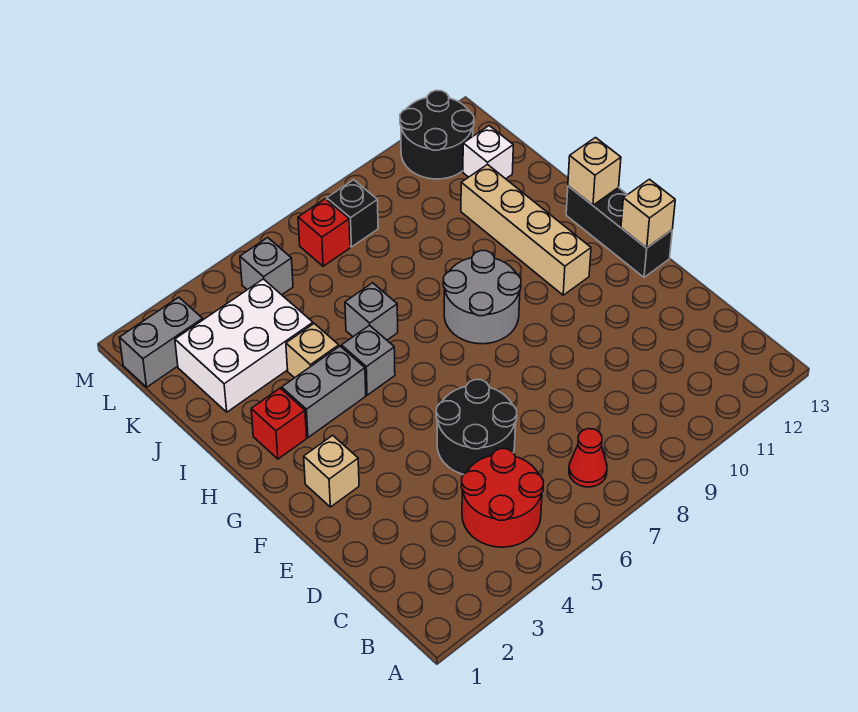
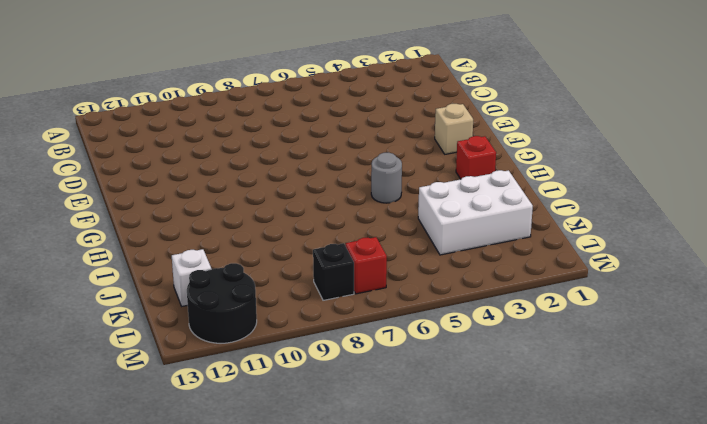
grey 1x1 round brick [371,152,402,203] -> grey 1x1 brick [341,325,395,395]
none -> red 2x2 round brick [461,449,544,547]
none -> red 1x1 cone [569,429,607,487]
none -> black 2x2 round brick [436,380,517,475]

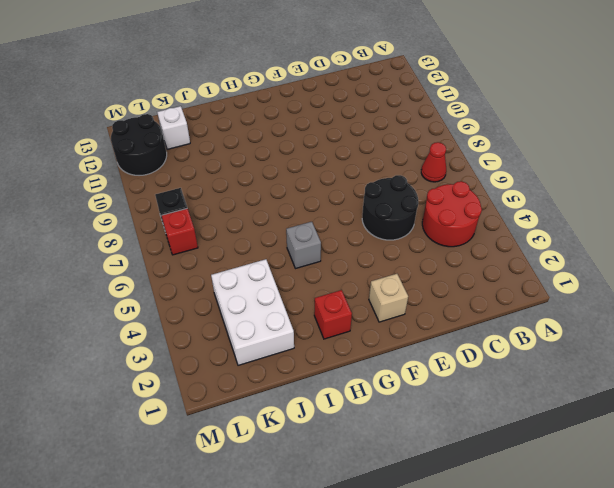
none -> black 1x3 brick [566,186,672,277]
none -> grey 2x2 round brick [443,251,521,344]
none -> tan 1x4 brick [461,164,591,295]

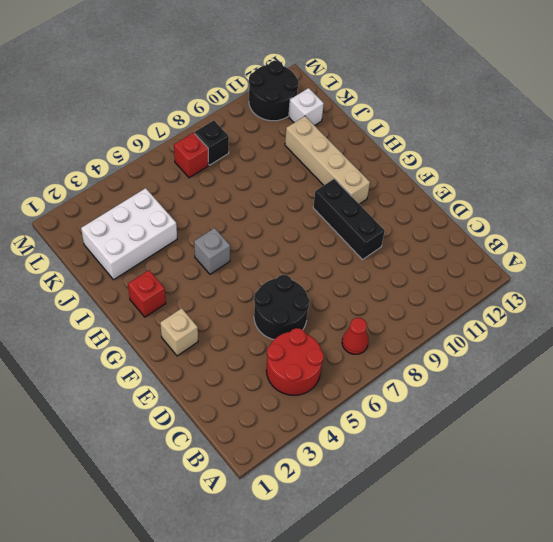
black 1x3 brick [313,179,385,260] -> black 1x3 brick moved to [566,186,672,277]
none -> grey 2x2 round brick [443,251,521,344]
none -> grey 1x2 brick [282,346,366,437]
none -> tan 1x1 brick [286,324,339,378]

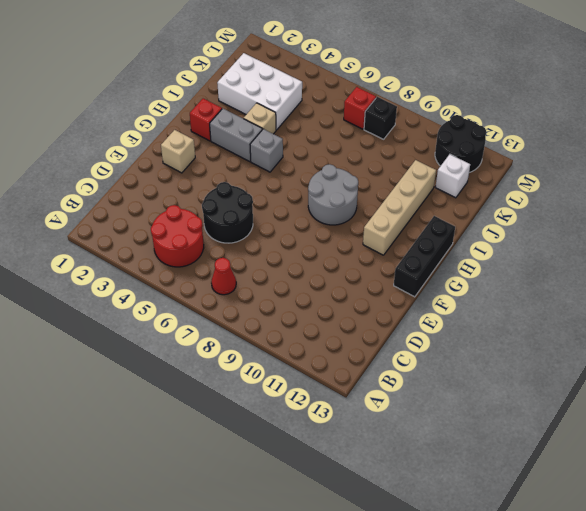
none -> grey 1x1 brick [345,283,398,340]
none -> grey 1x2 brick [120,297,203,387]
none -> grey 1x1 brick [240,238,293,295]

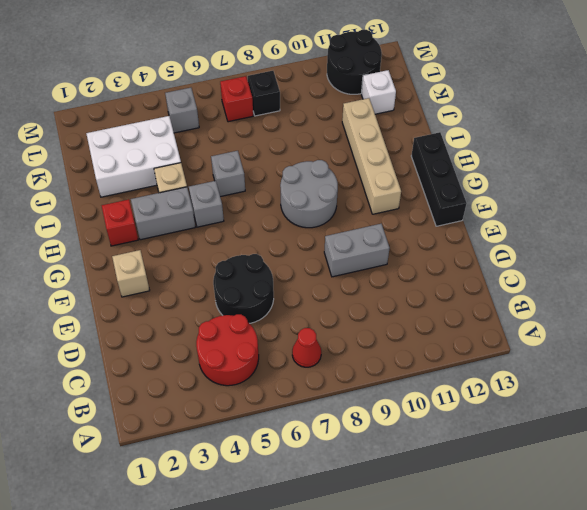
grey 1x2 brick [324,223,390,277] -> grey 1x2 brick moved to [120,297,203,387]
none -> tan 1x1 brick [621,179,675,248]
none -> tan 1x1 brick [568,138,621,205]

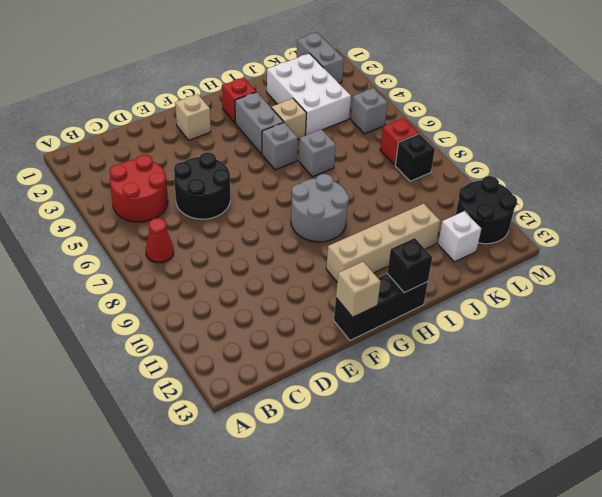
black 1x1 brick [387,238,432,293] -> tan 1x1 brick [568,138,621,205]

